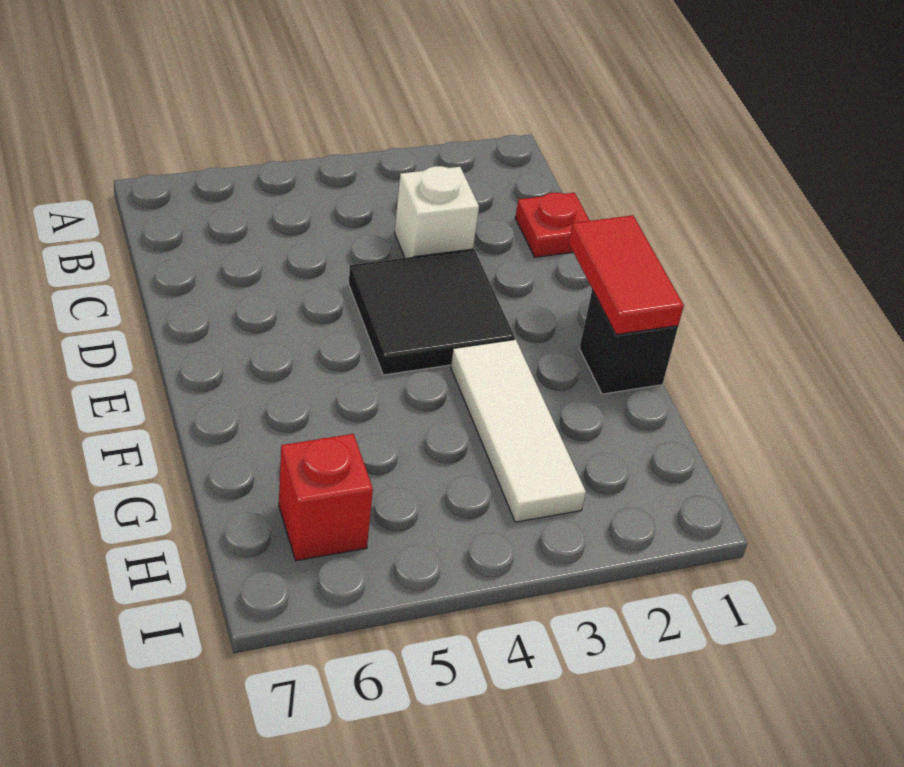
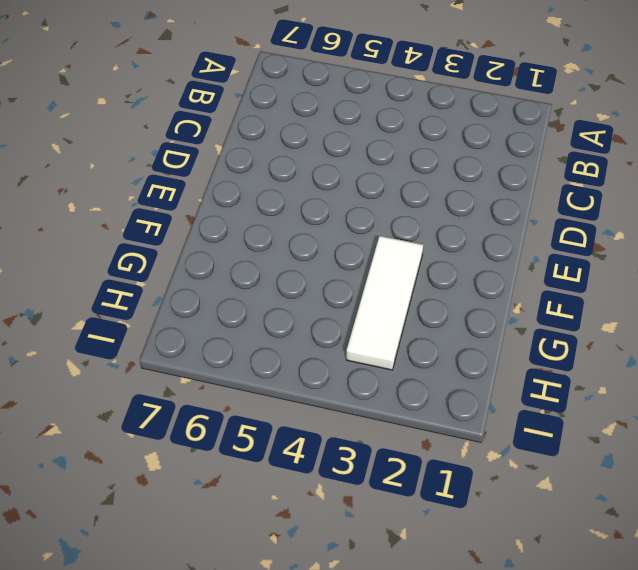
none -> red 1x1 plate [515,193,590,257]
none -> white 1x1 brick [394,166,479,258]

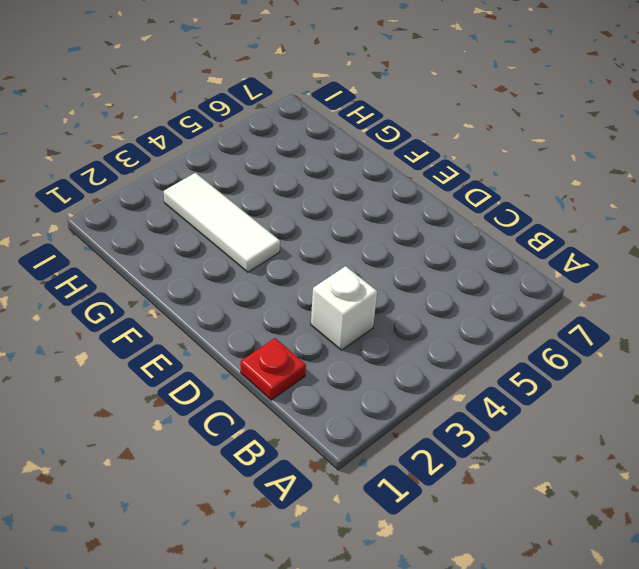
none -> black 2x2 tile [349,249,515,375]
none -> black 1x1 brick [579,290,678,394]

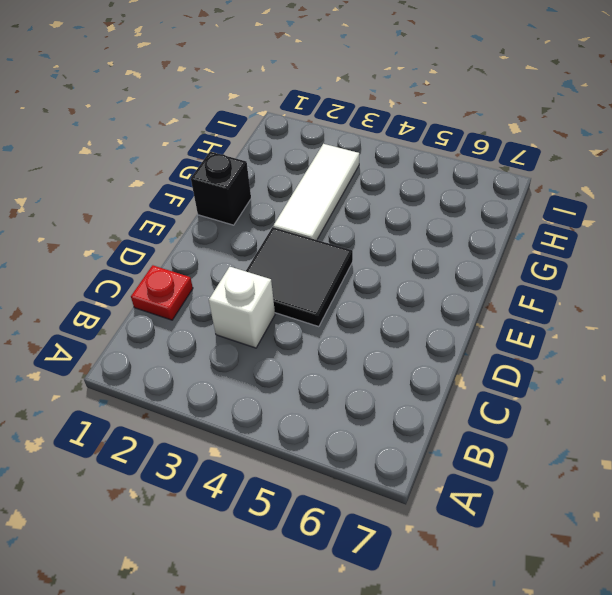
none -> red 1x1 brick [279,434,373,561]
none -> red 1x2 tile [569,215,684,335]

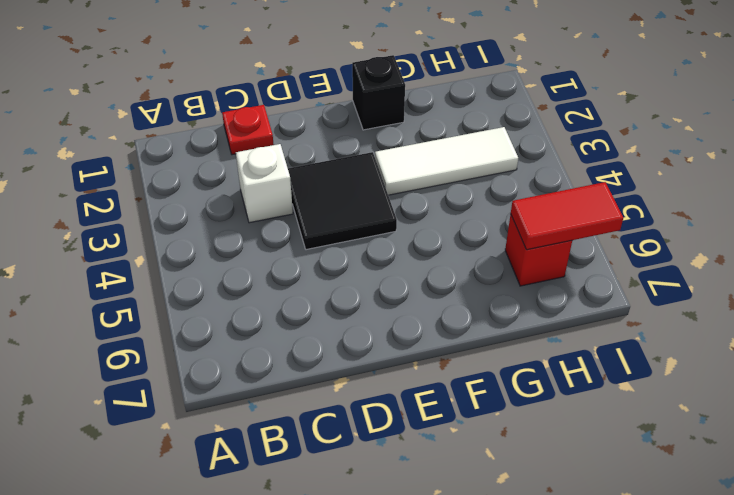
red 1x2 tile [511,182,623,250] -> red 1x2 tile moved to [569,215,684,335]

